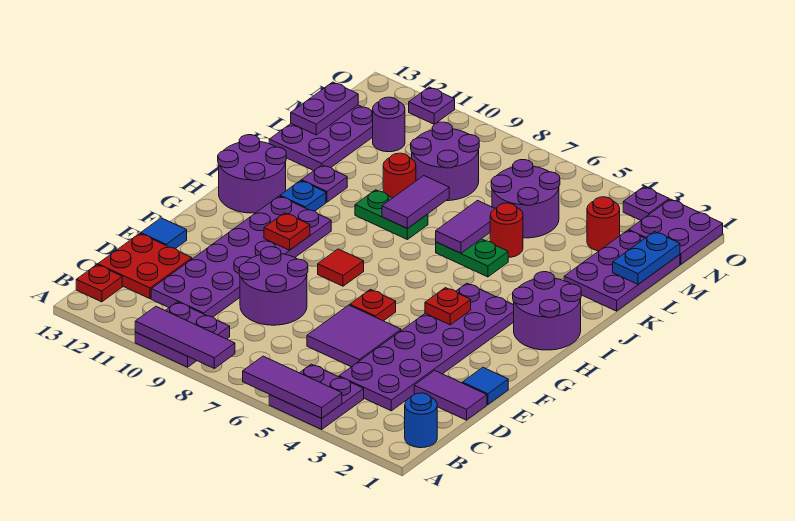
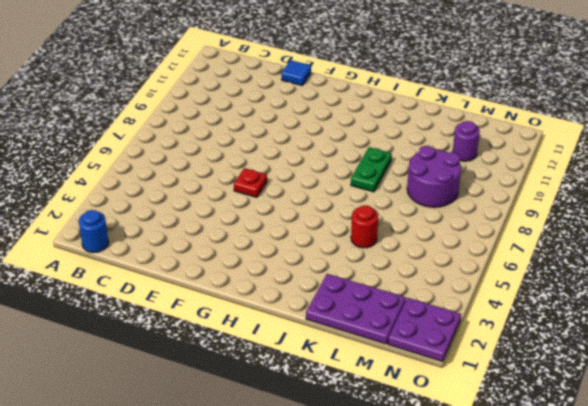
none -> purple 2x2 plate [269,364,364,429]
none -> purple 2x2 plate [135,302,230,367]
none -> red 1x1 plate [76,265,122,302]
none -> purple 2x6 plate [339,283,514,411]

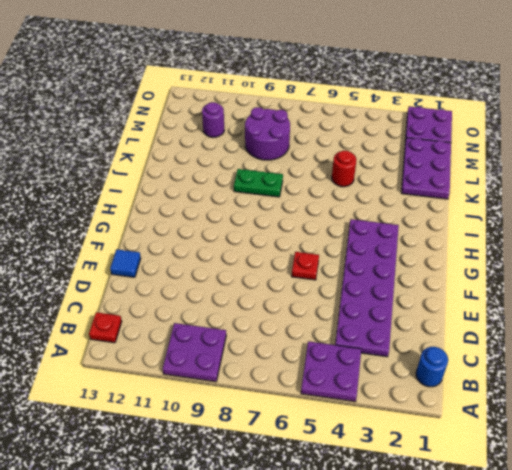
none -> purple 2x6 plate [151,196,331,317]
none -> red 2x2 plate [98,233,192,299]
none -> purple 1x2 tile [414,370,487,420]
none -> purple 2x2 tile [307,305,401,367]

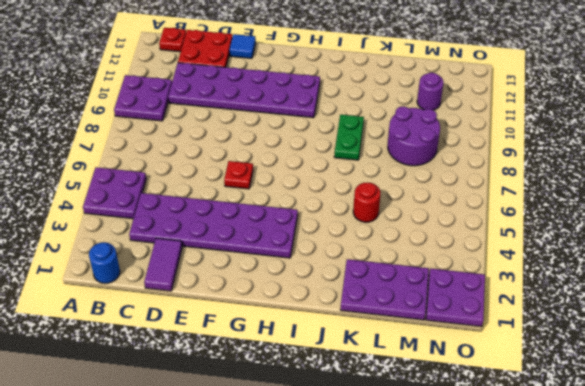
none -> purple 2x2 tile [307,305,401,367]
none -> purple 2x2 round brick [239,247,308,325]
none -> blue 1x1 tile [462,367,508,405]
none -> red 1x1 tile [318,249,364,286]

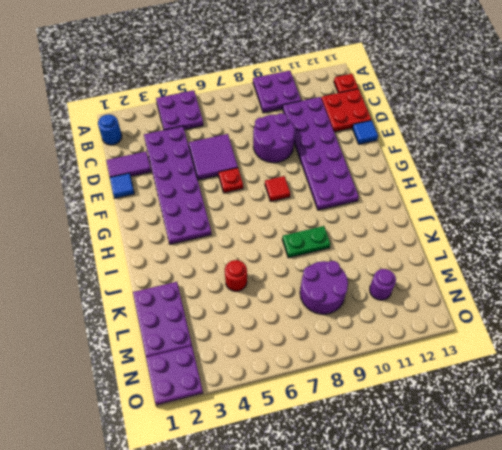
none -> purple 2x2 round brick [513,272,581,350]
none -> purple 2x2 round brick [218,135,286,213]
none -> blue 1x1 plate [280,181,326,211]
none -> green 1x2 plate [436,239,508,277]

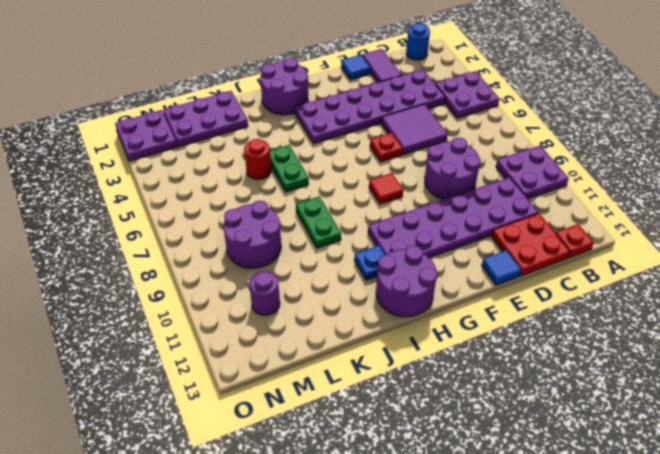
none -> purple 1x1 plate [302,165,347,202]
none -> red 1x1 round brick [383,153,416,198]
none -> purple 2x3 plate [269,105,373,171]
none -> purple 2x2 round brick [491,160,560,238]

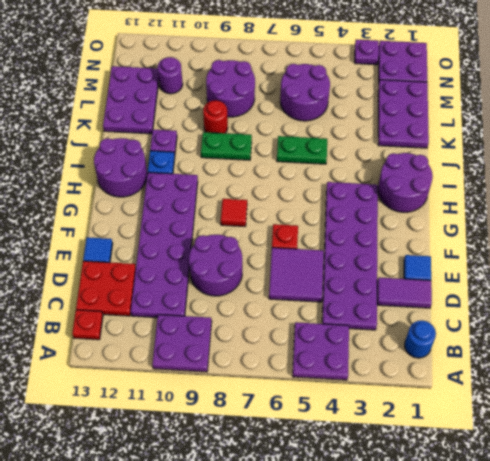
none -> red 1x1 round brick [490,203,523,257]
none -> red 1x1 round brick [587,197,620,251]
none -> purple 1x1 plate [409,87,455,124]
none -> purple 1x3 tile [243,356,342,418]

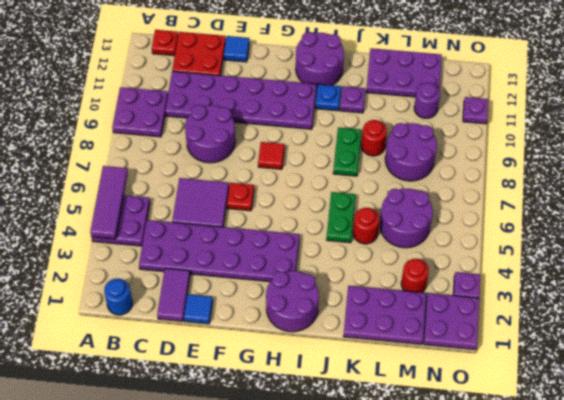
none -> purple 1x3 tile [135,306,235,368]
none -> red 1x1 plate [425,288,471,325]
none -> red 1x1 plate [264,213,310,250]
none -> purple 1x2 tile [436,201,495,253]

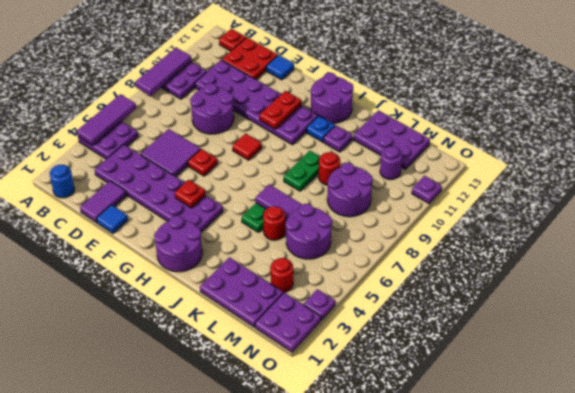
red 1x2 plate [260,91,301,129] -> red 1x1 plate [264,213,310,250]
none -> purple 1x2 tile [382,176,449,229]
none -> blue 1x2 plate [613,232,680,284]
none -> purple 1x2 plate [291,82,358,135]

